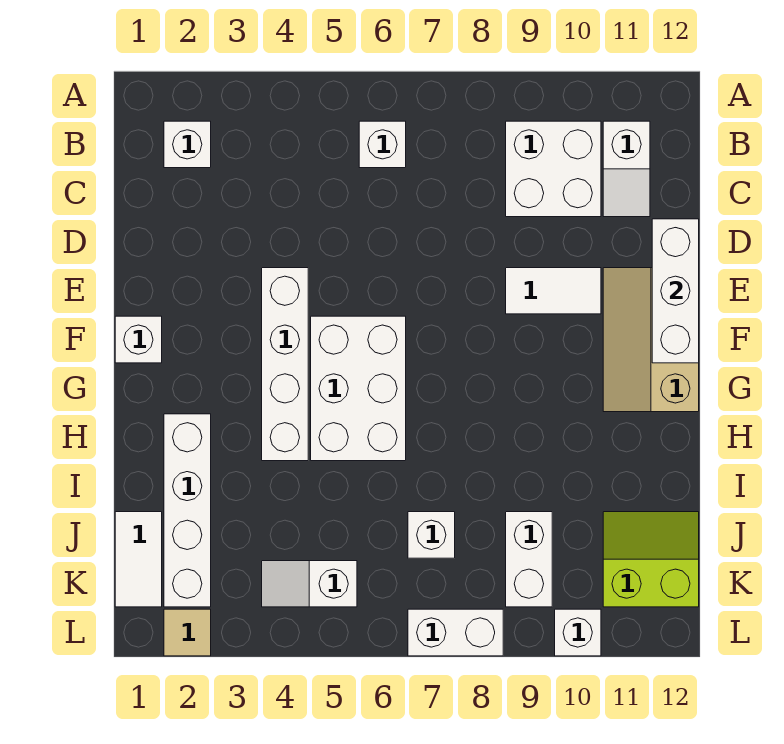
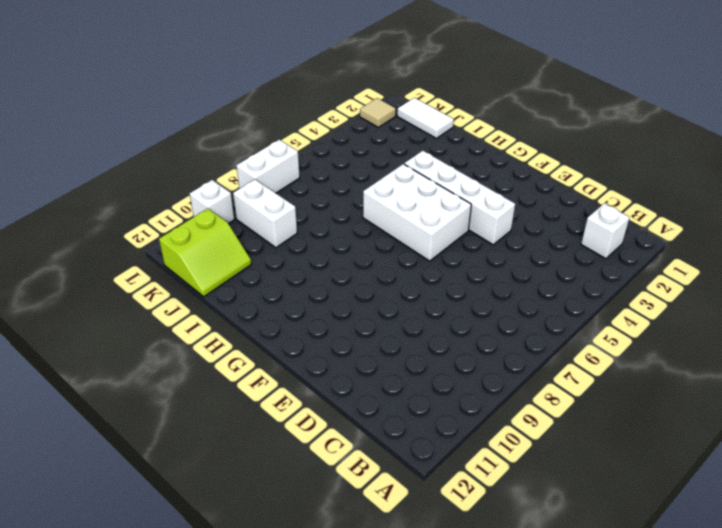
none -> white 1x1 brick [359,121,406,168]
none -> white 2x2 brick [506,121,601,217]
none -> white 1x2 slope [603,121,650,217]

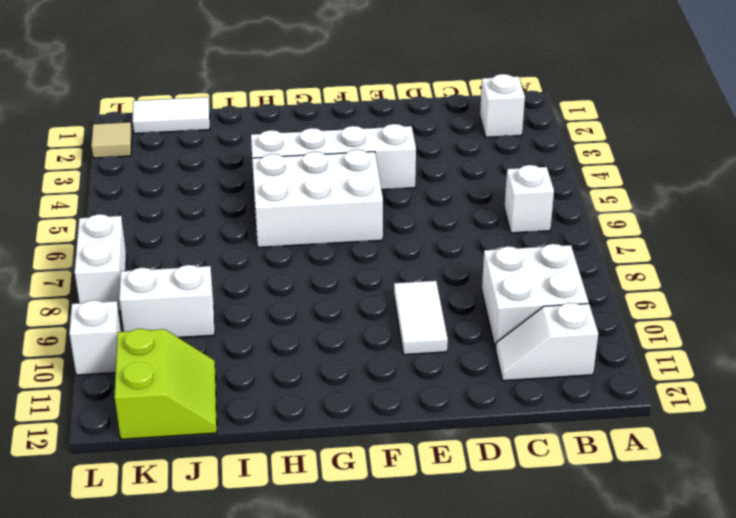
none -> tan 2x3 slope [603,268,699,412]
none -> white 1x1 brick [115,316,162,363]
none -> white 1x4 brick [164,414,211,607]

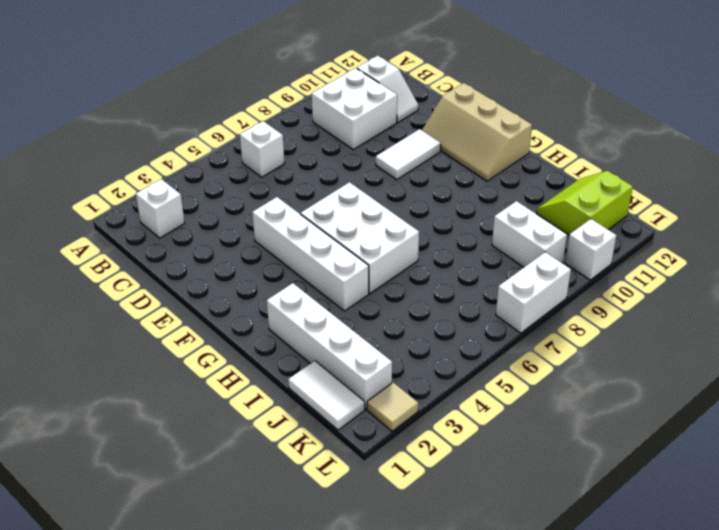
none -> white 1x1 brick [115,316,162,363]
none -> white 1x1 brick [408,512,455,558]
none -> white 1x2 slope [262,561,357,607]

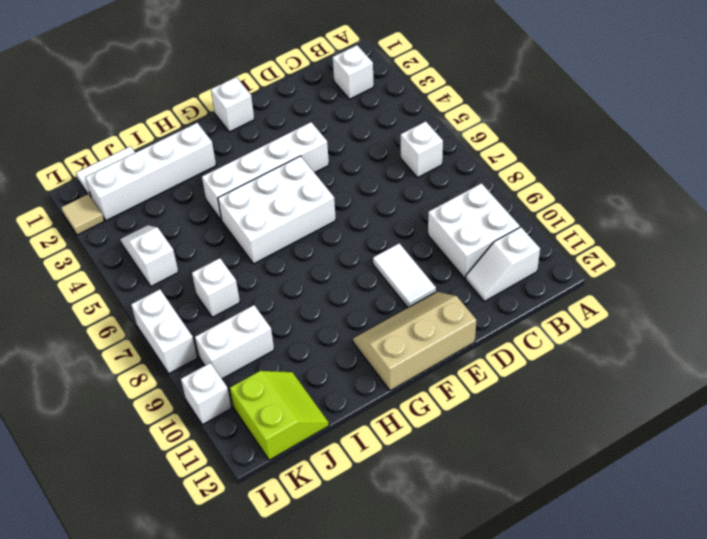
none -> white 1x3 brick [652,219,699,363]

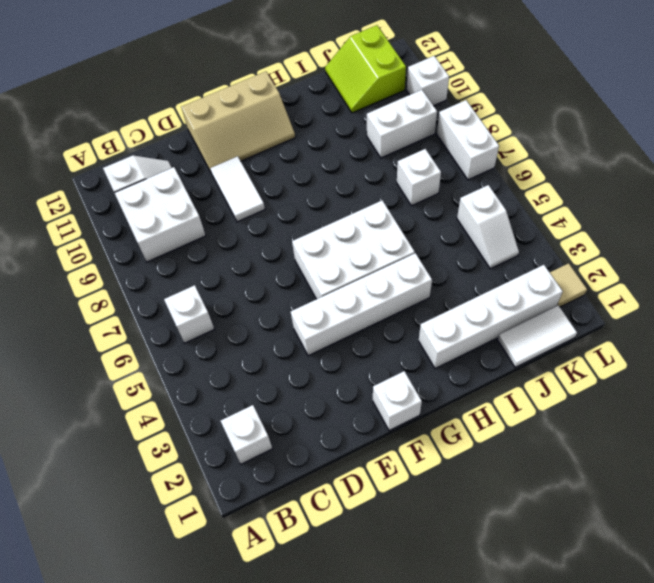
none -> white 1x3 brick [652,219,699,363]

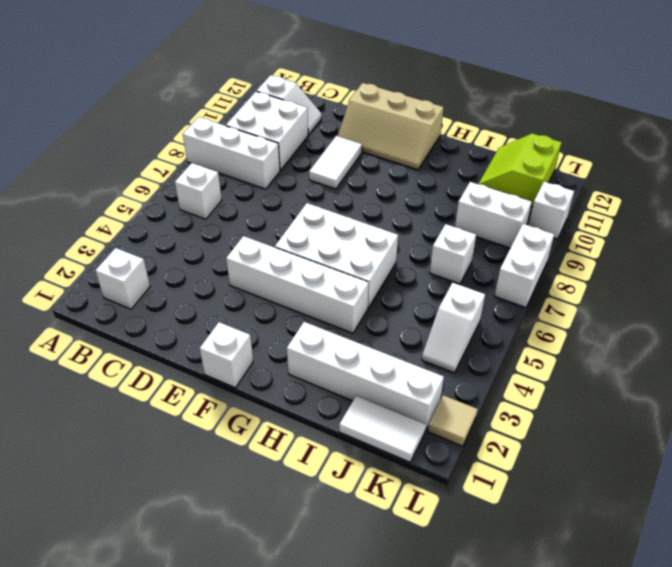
white 1x3 brick [183,117,280,189] -> white 1x3 brick moved to [652,219,699,363]

